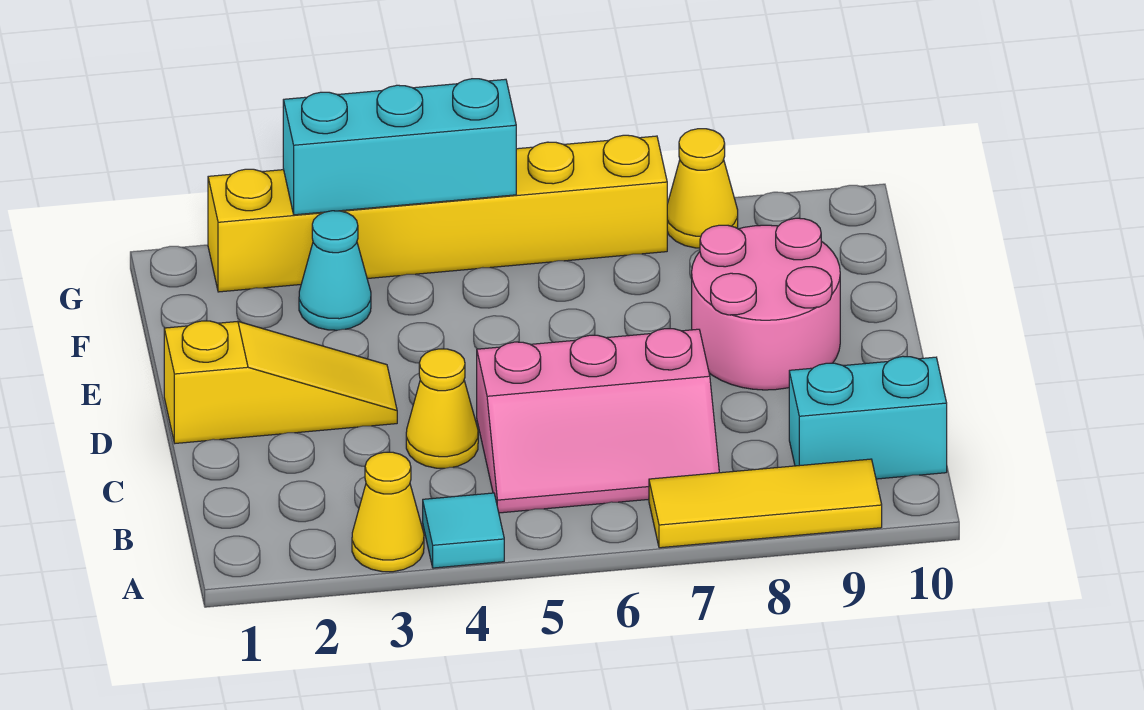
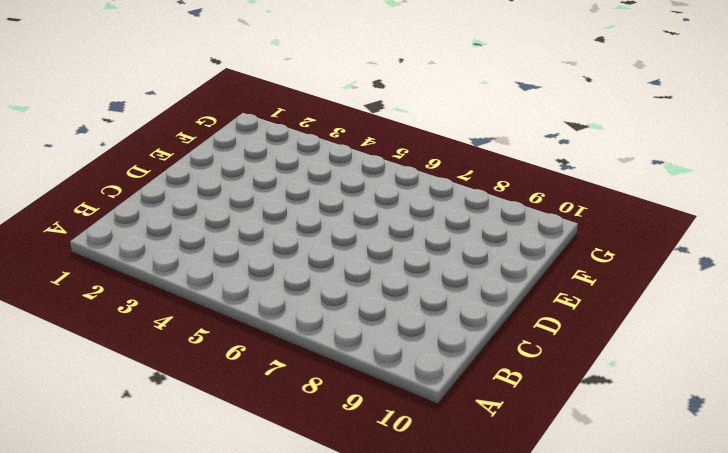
none -> yellow 1x1 cone [352,452,424,572]
none -> cyan 1x1 tile [423,493,504,568]
none -> yellow 1x3 tile [649,459,882,548]

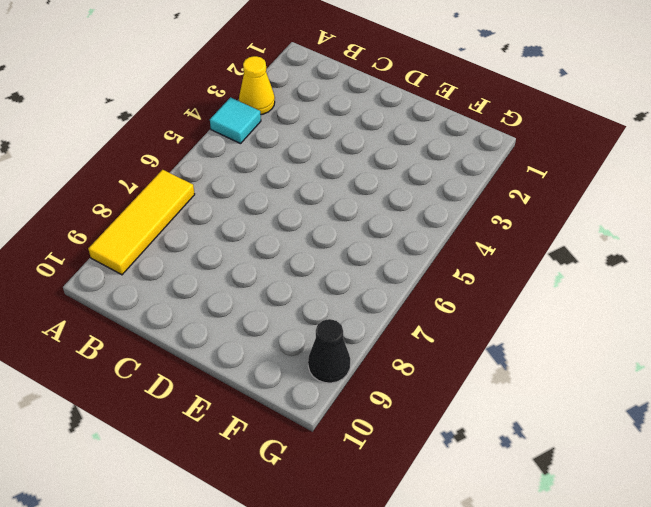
black 1x1 cone [308,319,350,383] -> none
none -> pink 2x3 slope [477,329,719,513]
none -> cyan 1x2 brick [789,356,947,479]
none -> yellow 1x1 cone [406,349,478,468]

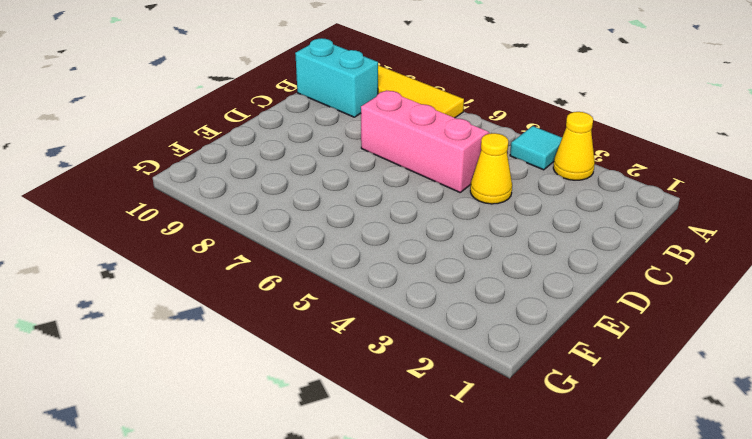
none -> yellow 1x3 slope [164,321,397,443]
none -> pink 2x2 round brick [692,218,840,390]
none -> cyan 1x1 cone [299,211,371,330]

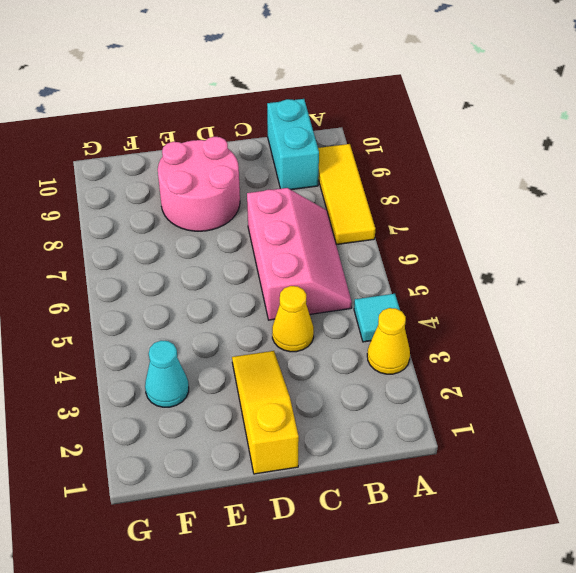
none -> yellow 1x6 brick [208,135,667,292]
none -> yellow 1x1 cone [667,129,738,248]
none -> cyan 1x3 brick [283,79,516,215]

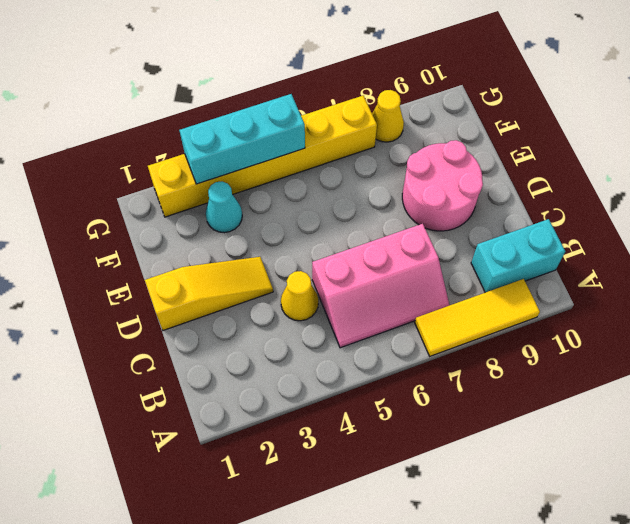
none -> yellow 1x1 cone [352,452,424,572]
none -> cyan 1x1 tile [423,493,504,568]

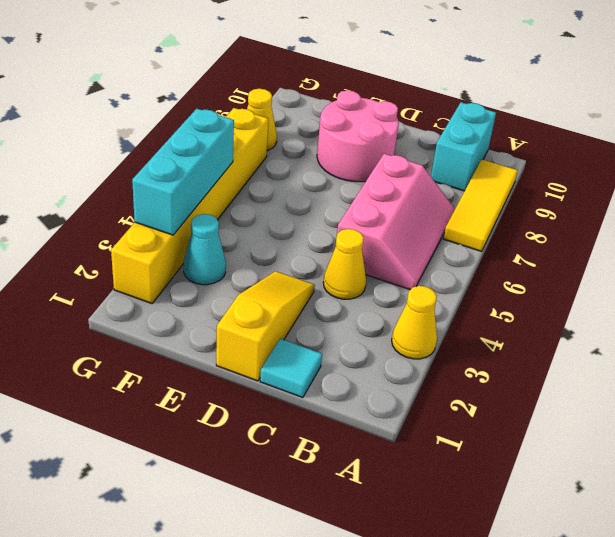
cyan 1x1 tile [260,339,322,398] -> cyan 1x1 tile moved to [423,493,504,568]

